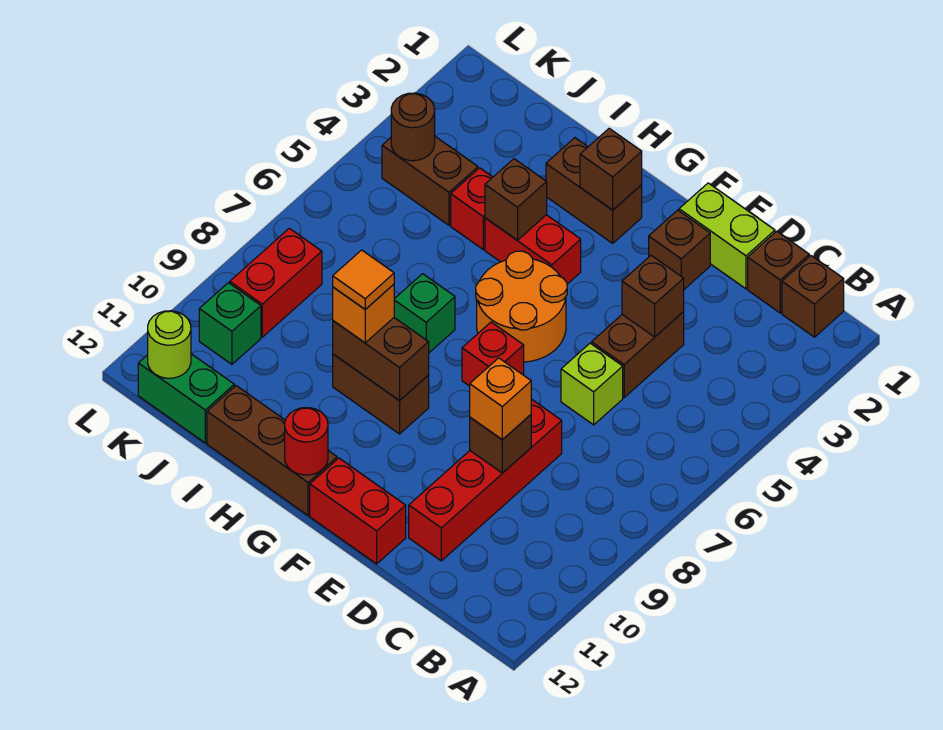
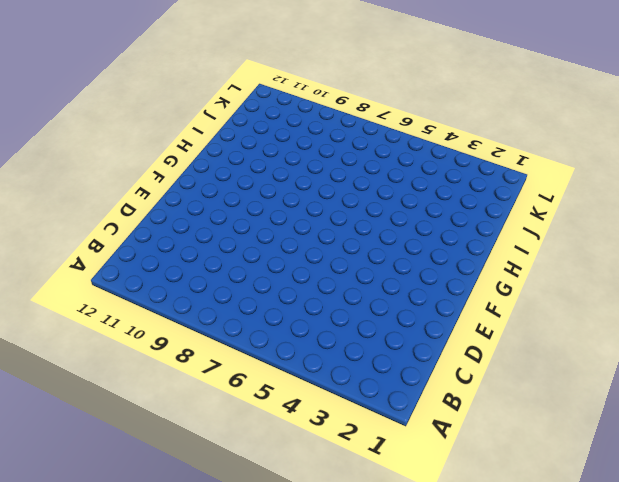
none -> brown 1x1 brick [782,256,844,337]
none -> brown 1x1 brick [748,231,809,313]
none -> lime 1x2 brick [679,183,775,289]
none -> brown 1x2 brick [592,312,684,398]

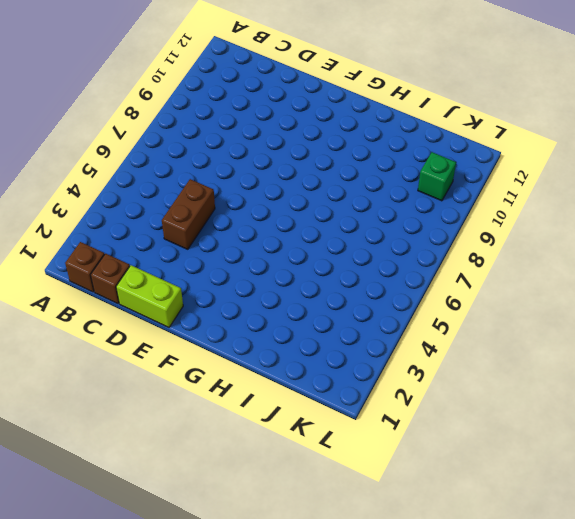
none -> lime 1x1 brick [561,343,623,425]
none -> red 1x4 brick [409,399,562,561]
none -> brown 1x1 brick [649,210,710,289]
none -> red 1x2 brick [310,458,406,564]

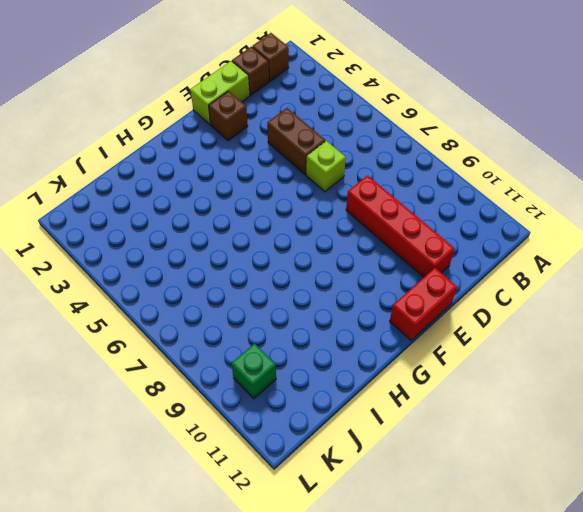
none -> orange 2x2 round brick [476,251,567,362]
none -> red 1x1 brick [462,322,524,386]
none -> brown 1x2 brick [546,138,642,243]
none -> red 1x2 brick [485,215,581,284]

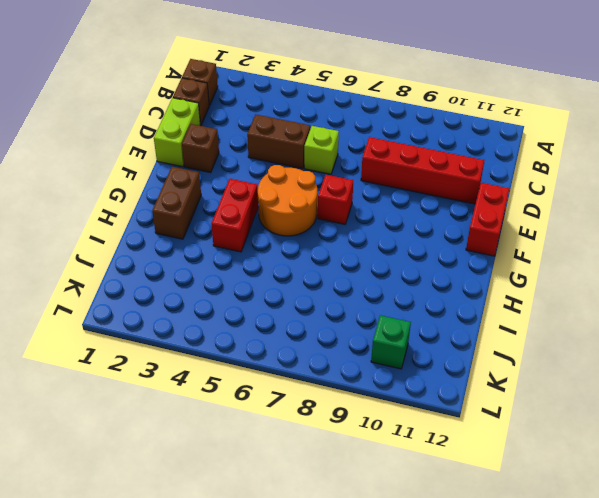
none -> brown 1x2 brick [333,354,429,434]
none -> brown 1x3 brick [207,386,337,515]
none -> green 1x1 brick [394,274,455,353]
none -> red 1x1 brick [451,168,493,249]

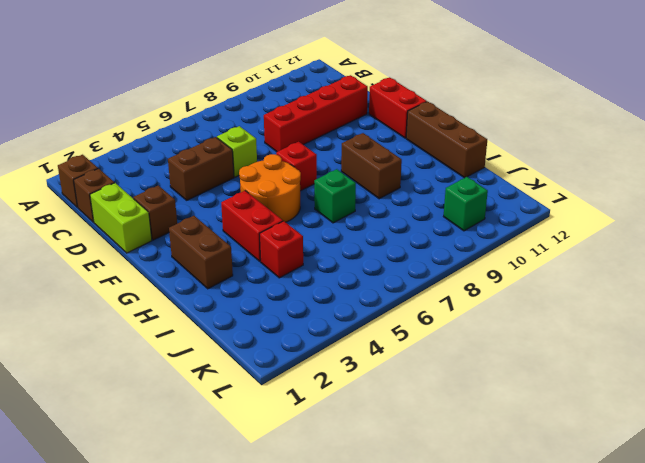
none -> brown 1x2 brick [382,137,478,225]
none -> green 1x2 brick [138,354,234,443]
none -> red 1x2 brick [230,228,322,337]
none -> brown 1x1 brick [622,256,684,337]

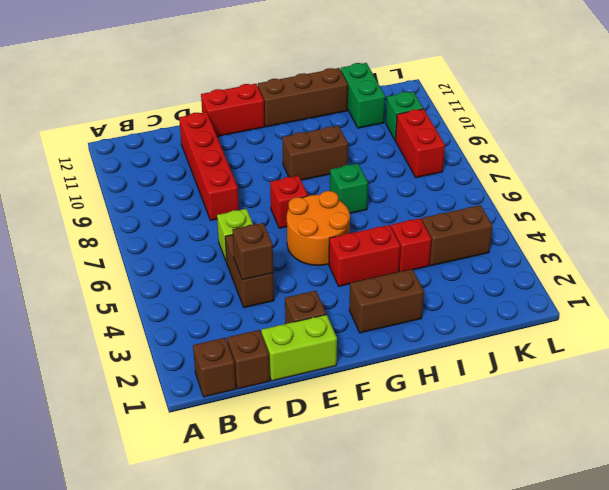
green 1x2 brick [341,63,385,128] -> green 1x2 brick turned to [138,354,234,443]
none -> brown 1x1 brick [470,415,531,473]
none -> brown 1x1 brick [580,128,642,210]
none -> brown 1x2 brick [333,318,429,401]
none -> red 1x1 round brick [285,408,328,475]

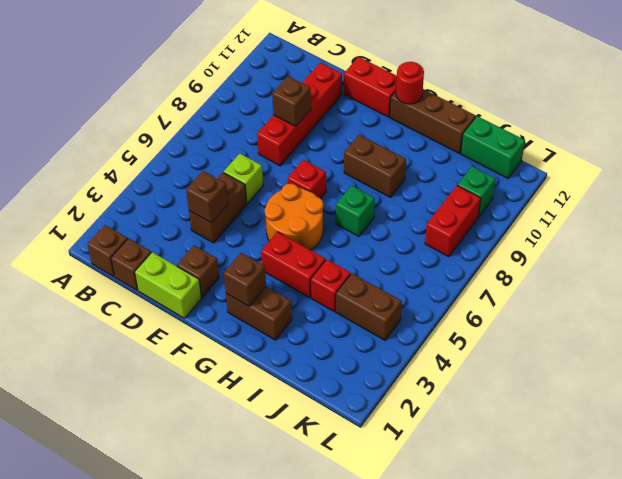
none -> brown 1x2 brick [333,318,429,401]
none -> brown 1x1 brick [485,159,547,240]
none -> brown 1x1 round brick [391,93,435,161]
none -> lime 1x1 round brick [148,311,191,378]

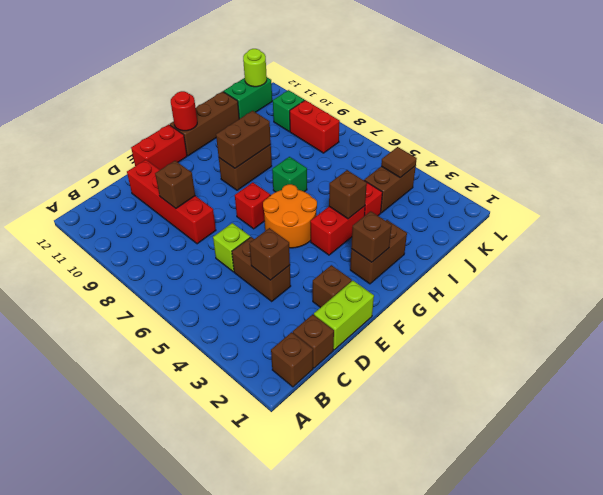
brown 1x1 tile [381,147,417,178] -> brown 1x1 round brick [391,93,435,161]
none -> orange 1x1 brick [470,358,531,440]
none -> orange 1x1 brick [333,284,394,343]
none -> orange 1x1 tile [333,250,394,309]

